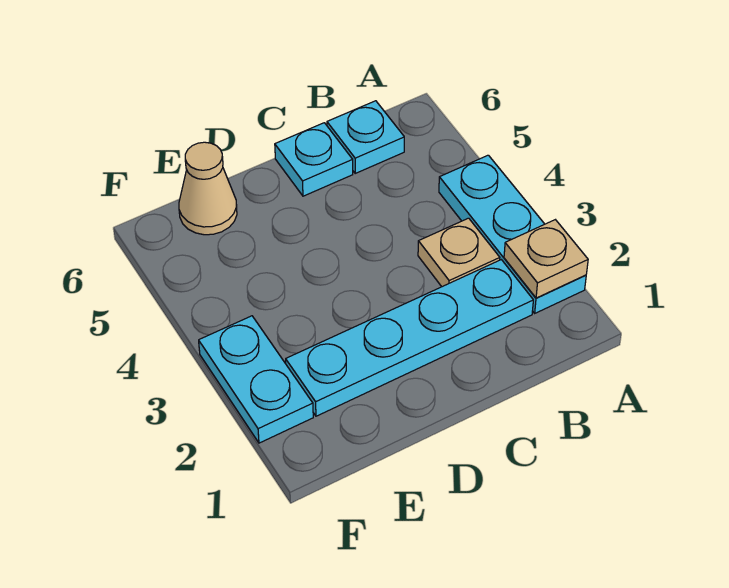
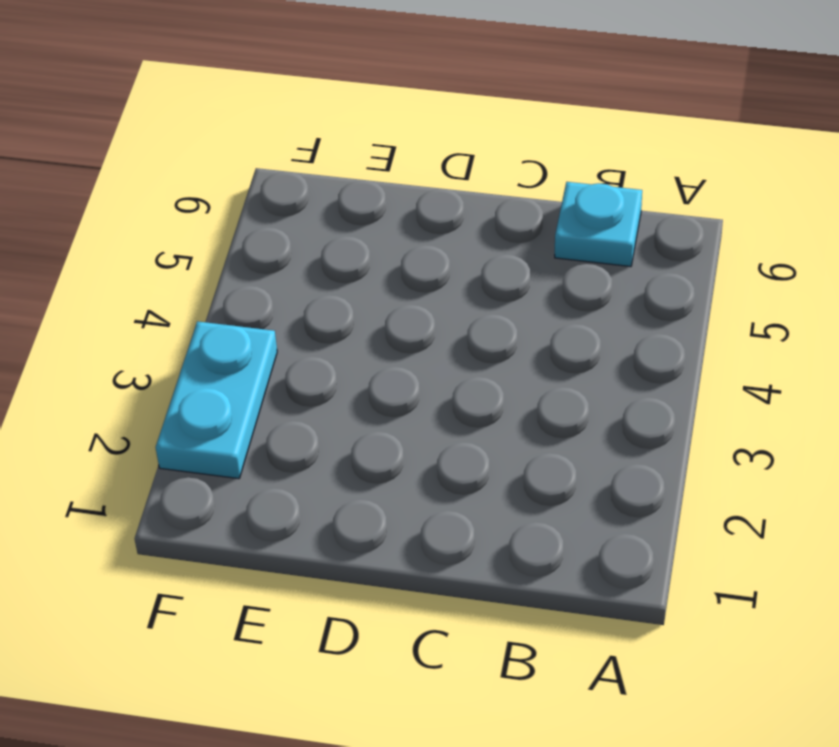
none -> cyan 1x3 plate [439,155,586,313]
none -> cyan 1x4 plate [286,260,533,416]

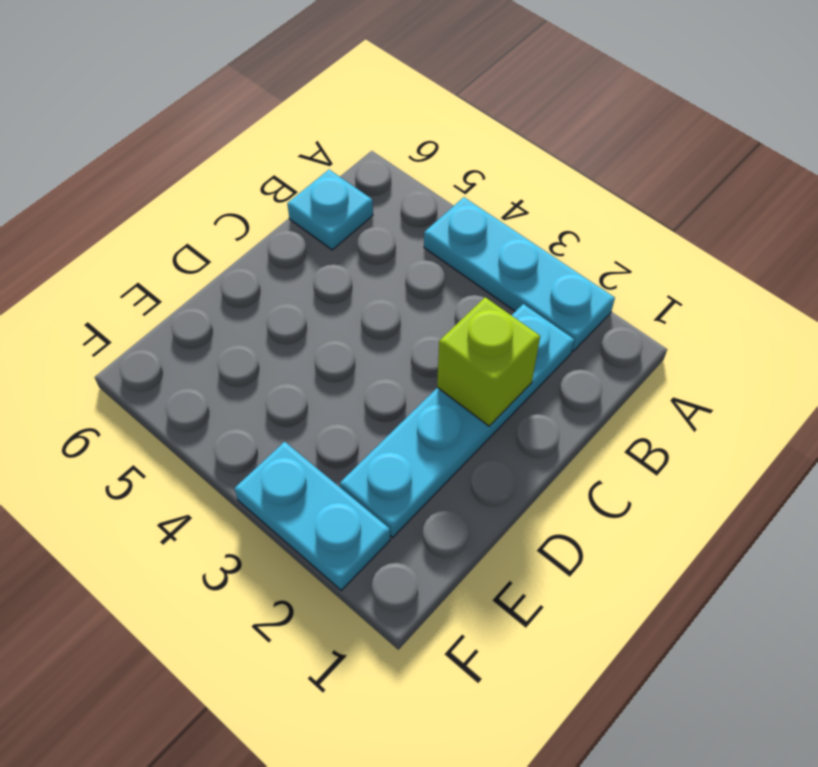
lime 1x1 brick [437,297,540,426] -> none
none -> tan 1x1 plate [418,218,500,287]
none -> cyan 1x1 plate [275,123,353,196]

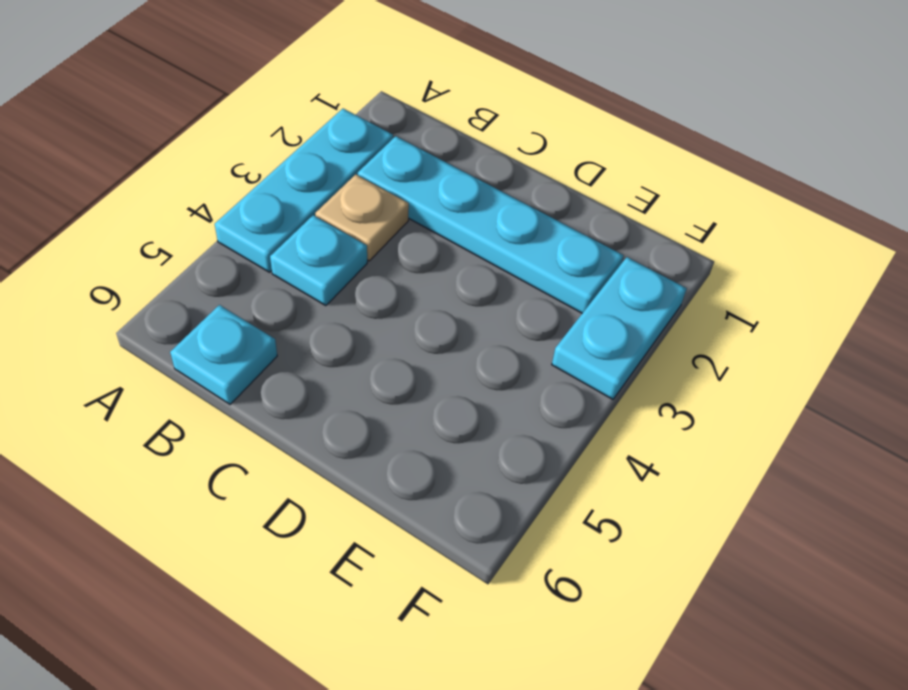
cyan 1x1 plate [270,215,367,306] -> cyan 1x1 plate moved to [275,123,353,196]
none -> tan 1x1 cone [179,142,237,235]
none -> tan 1x1 plate [504,220,588,298]

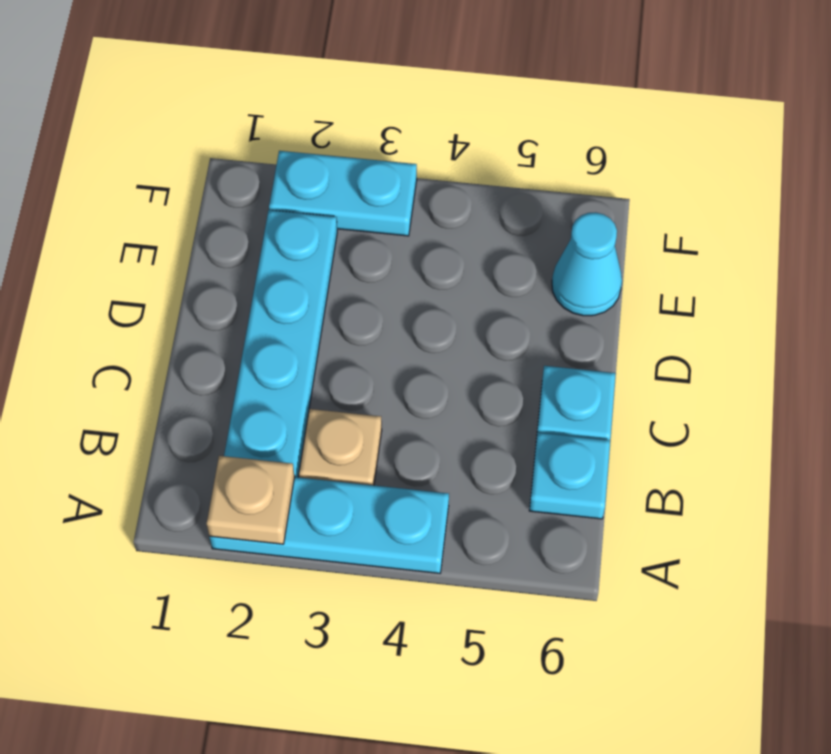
cyan 1x1 cone [552,212,622,316] -> tan 1x1 cone [179,142,237,235]

